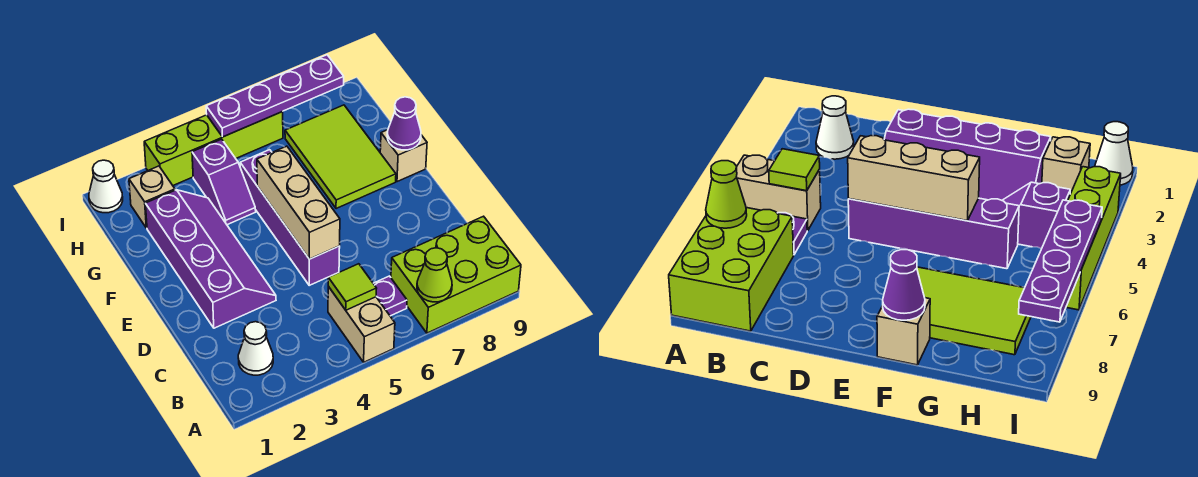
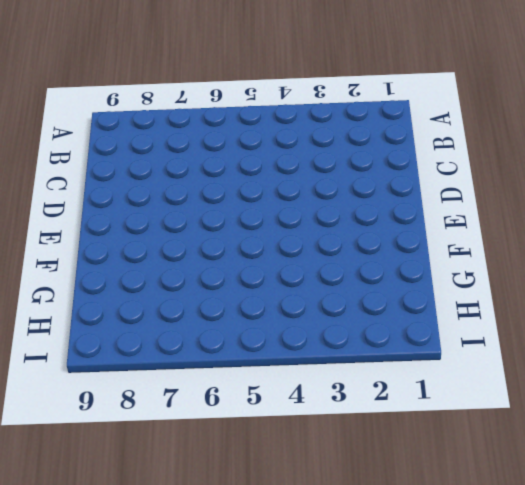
none -> tan 1x2 brick [328,287,395,362]
none -> lime 2x3 brick [391,216,521,333]
none -> white 1x1 cone [238,322,273,375]

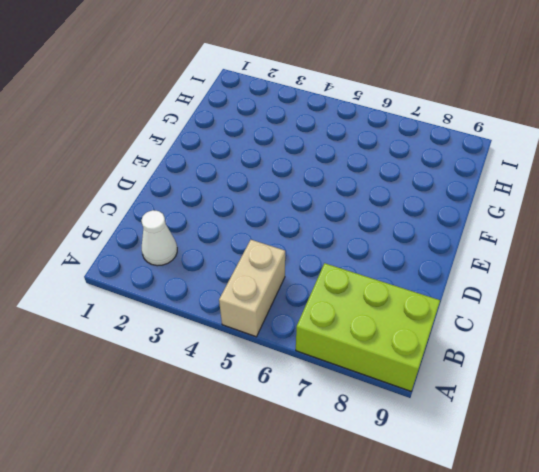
none -> purple 1x1 plate [373,276,407,316]
none -> purple 2x4 slope [145,190,276,328]
none -> purple 1x4 brick [240,150,340,285]

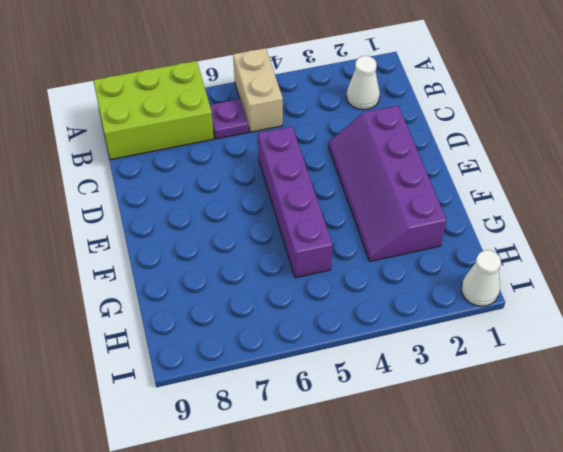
none -> lime 2x3 tile [285,105,396,209]
none -> tan 1x1 brick [380,130,427,182]
none -> purple 1x2 slope [192,139,256,225]

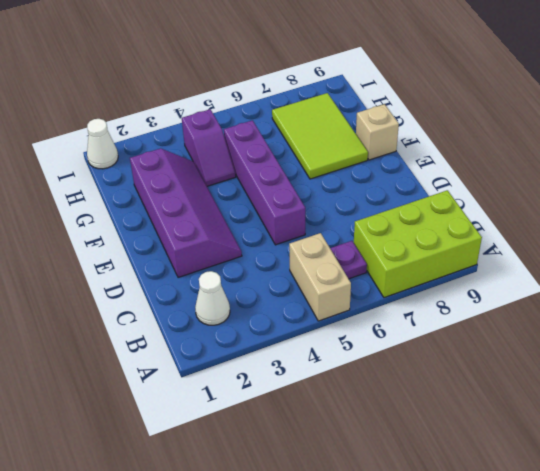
none -> tan 1x1 brick [129,166,175,228]
none -> lime 1x4 brick [144,112,283,185]
none -> lime 1x1 cone [417,248,452,302]

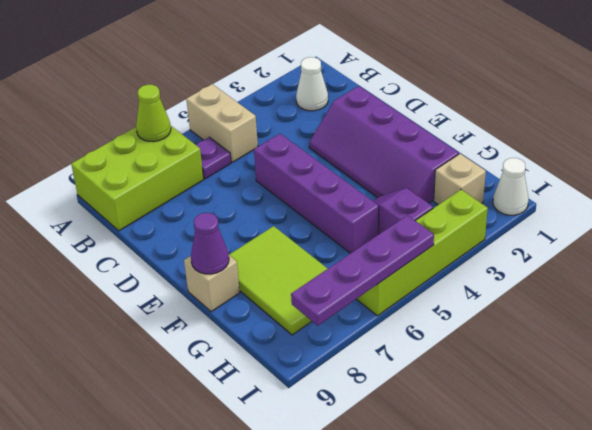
none -> lime 1x1 tile [328,264,377,310]
none -> tan 1x3 brick [257,146,340,259]

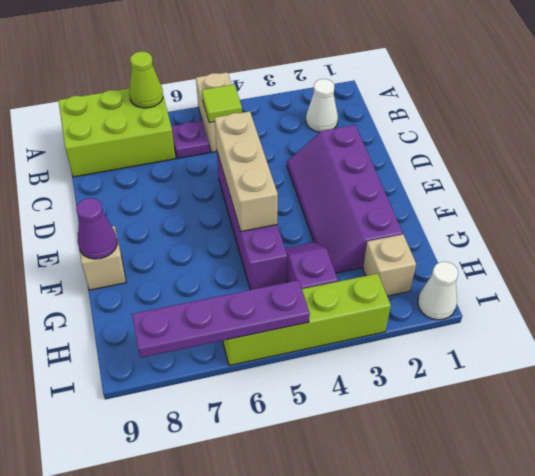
none -> lime 2x3 tile [285,105,396,209]

